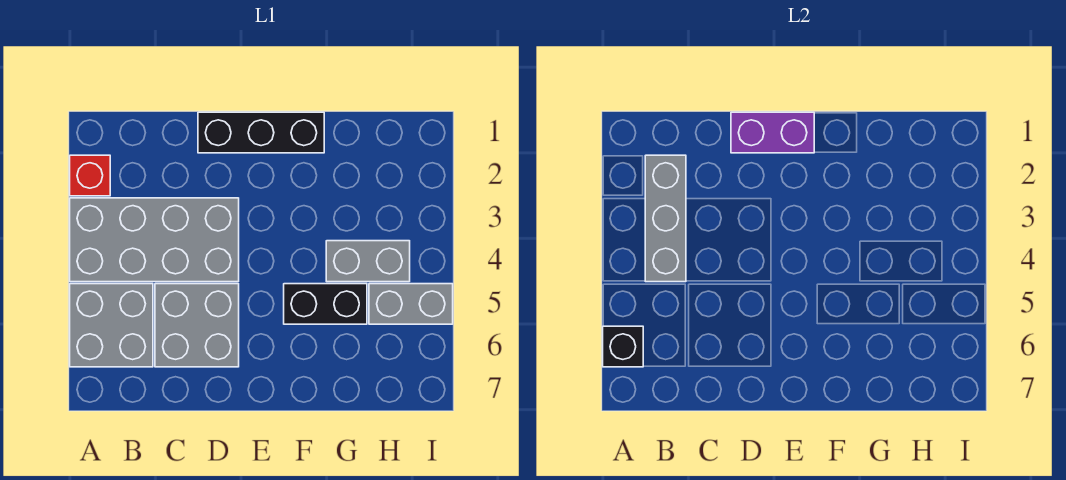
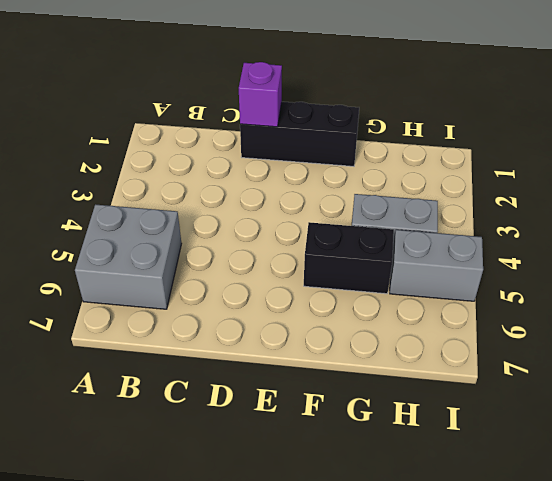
purple 1x1 brick [239,62,282,127] -> purple 1x2 brick [731,112,814,153]
none -> red 1x1 brick [70,155,110,196]
none -> grey 2x4 brick [70,198,239,282]

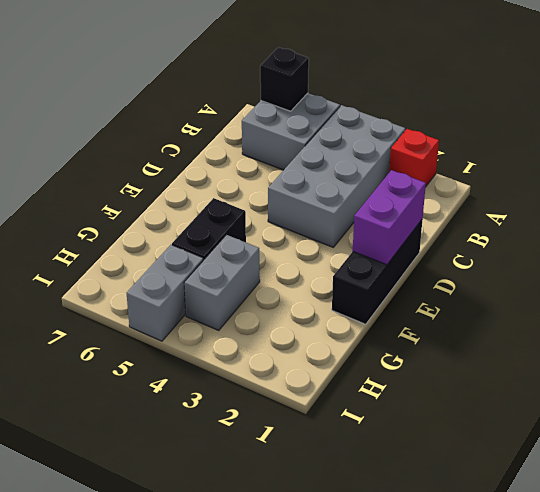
none -> grey 2x2 brick [155,284,239,367]
none -> grey 1x3 brick [645,155,686,282]

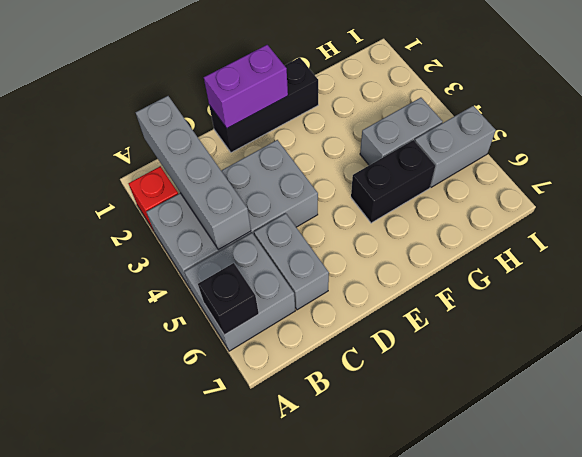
grey 1x4 brick [136,96,251,249] -> grey 1x3 brick [645,155,686,282]
grey 1x2 brick [254,213,329,310] -> grey 2x2 brick [155,284,239,367]

